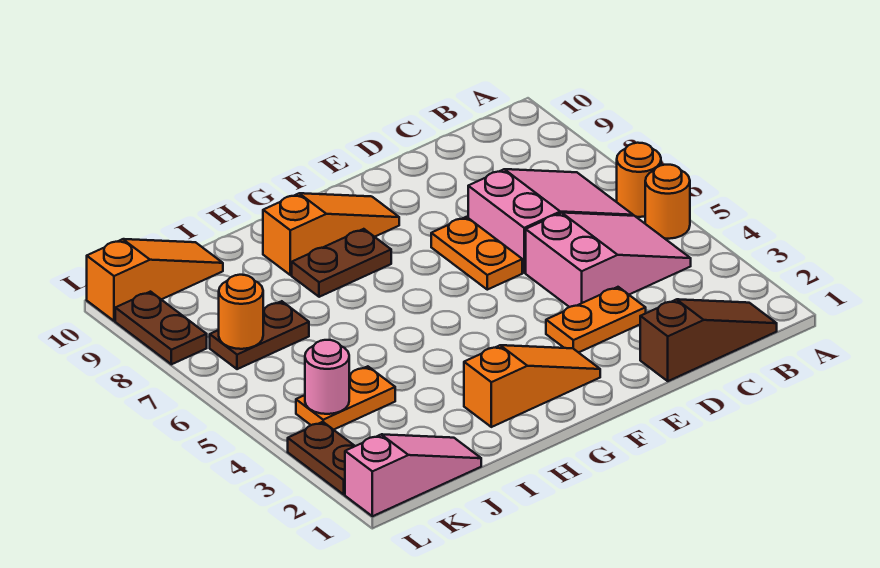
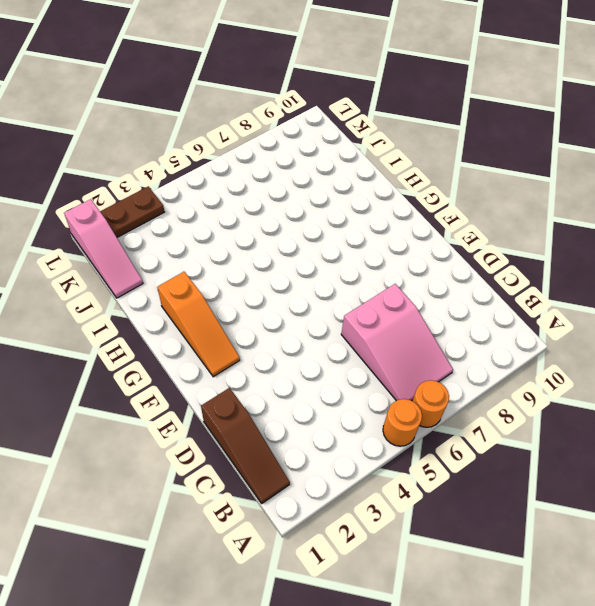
none -> pink 2x3 slope [526,213,691,307]
none -> orange 1x2 plate [546,287,646,353]
none -> orange 1x2 plate [431,217,522,290]

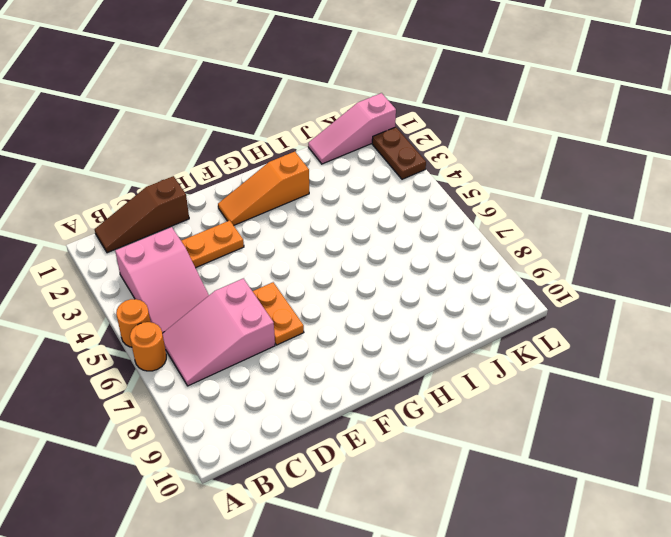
pink 2x3 slope [115,227,209,333] -> pink 2x3 slope turned to [526,213,691,307]
none -> orange 1x3 slope [263,193,399,275]
none -> brown 1x2 plate [292,229,391,297]
none -> orange 1x2 plate [296,366,395,430]

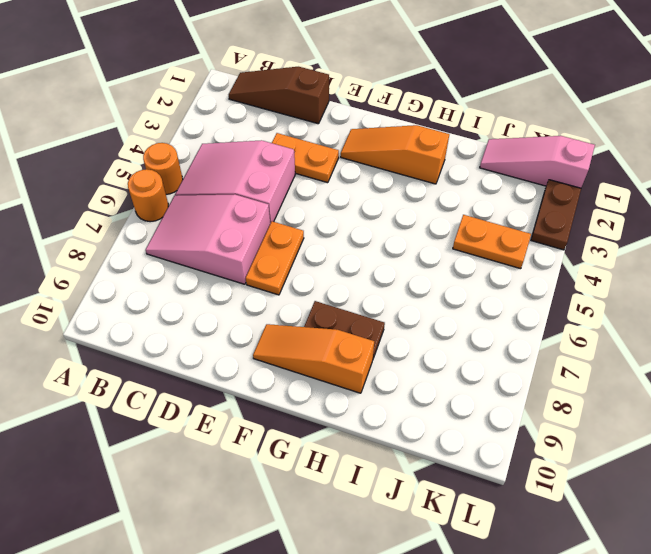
none -> brown 1x2 plate [210,301,309,369]
none -> orange 1x3 slope [87,239,223,321]
none -> brown 1x2 plate [115,292,207,364]

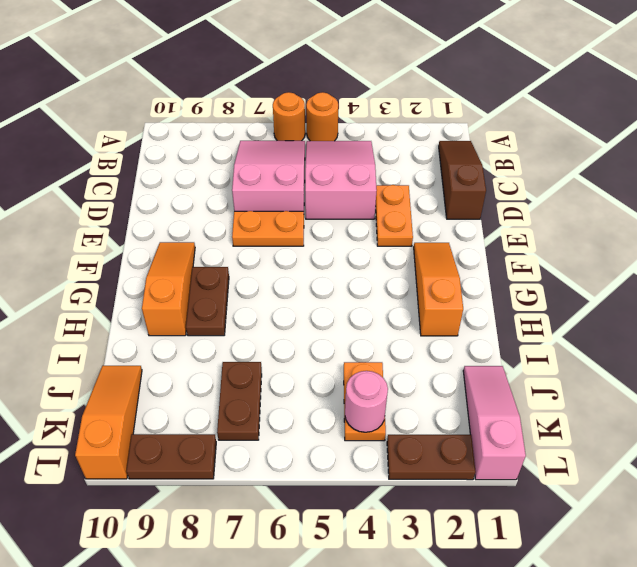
none -> orange 1x1 round brick [219,275,263,349]

